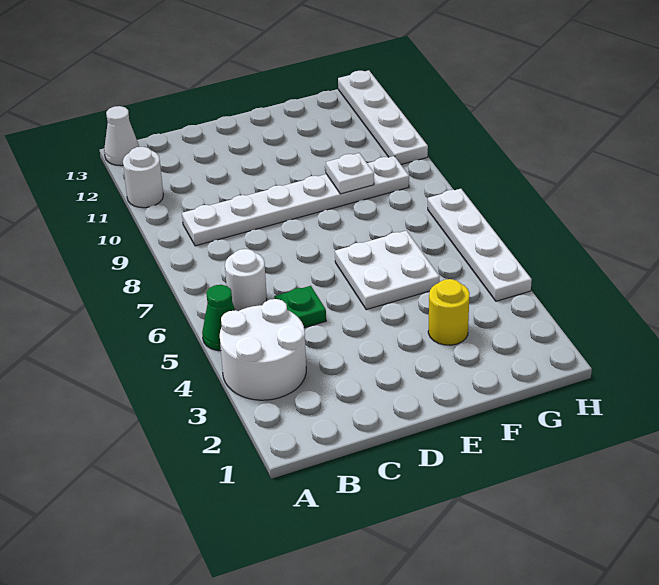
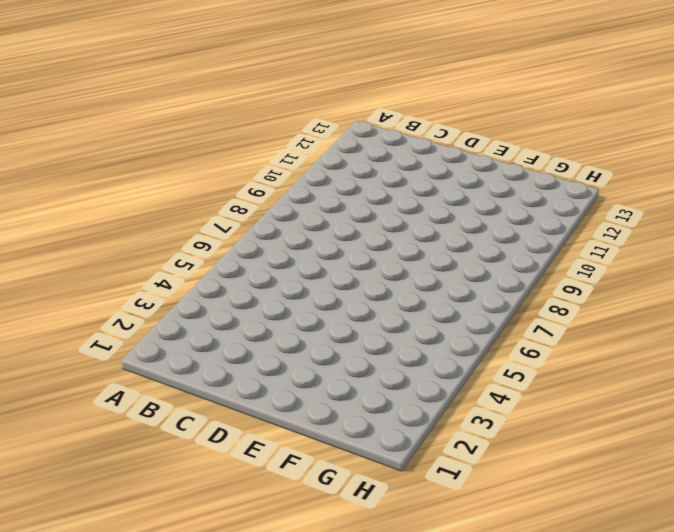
none -> white 2x2 round brick [220,299,306,400]
none -> green 1x1 cone [202,285,235,351]
none -> white 1x1 round brick [123,147,163,208]

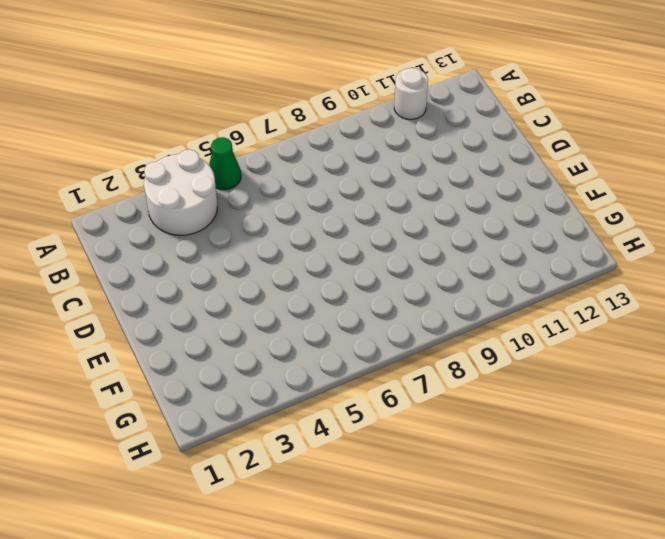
none -> white 1x1 cone [104,106,139,166]
none -> white 1x1 round brick [225,249,267,311]
none -> white 1x6 plate [182,156,409,246]

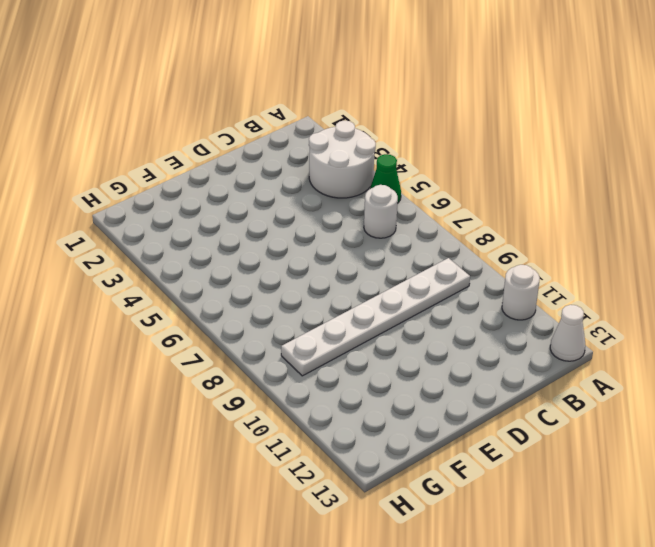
none -> green 1x1 plate [274,286,326,328]
none -> white 2x2 plate [335,231,440,310]
none -> yellow 1x1 round brick [428,279,470,345]

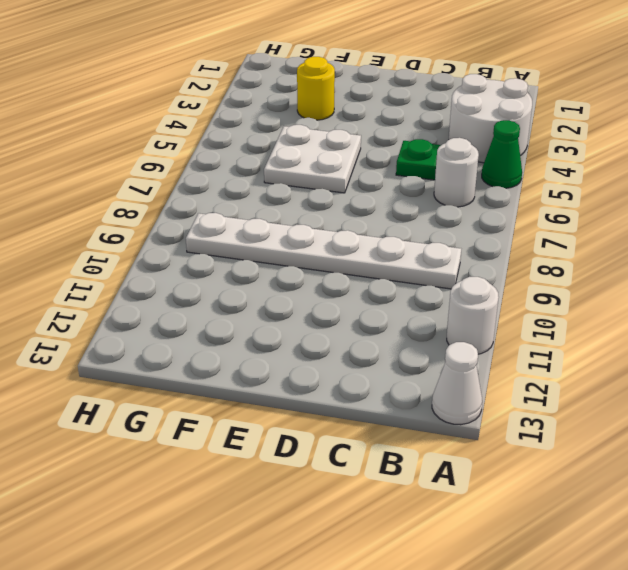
none -> white 1x4 plate [428,189,532,301]
none -> white 1x4 plate [338,70,428,164]
none -> white 1x1 plate [326,153,374,194]

